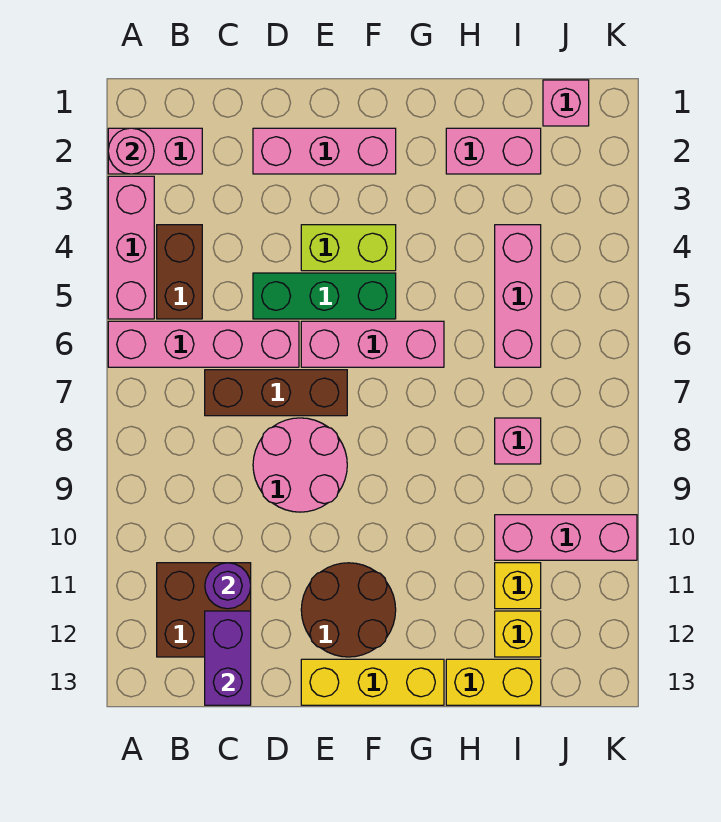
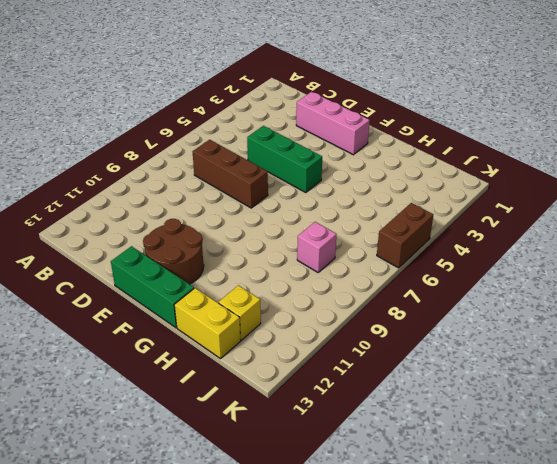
green 1x3 brick [111,246,194,328] -> yellow 1x3 brick [301,659,444,705]
brown 1x2 brick [377,203,433,268] -> brown 1x2 brick moved to [157,225,202,319]
none -> pink 1x2 brick [108,128,202,174]
none -> pink 1x3 brick [108,176,154,319]
none -> pink 1x4 brick [108,321,299,367]

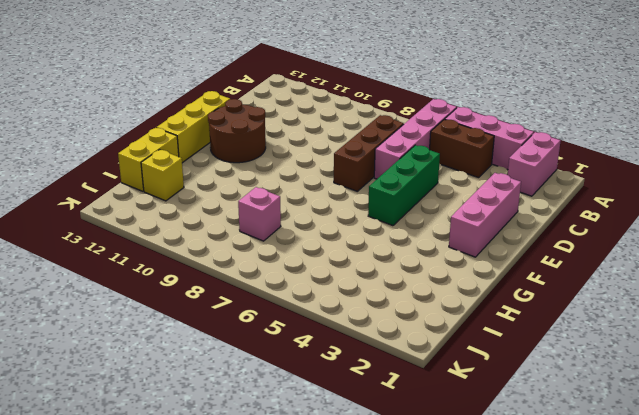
none -> brown 2x2 brick [157,563,251,657]
none -> pink 2x2 round brick [253,418,347,512]
none -> lime 1x2 brick [301,225,396,271]

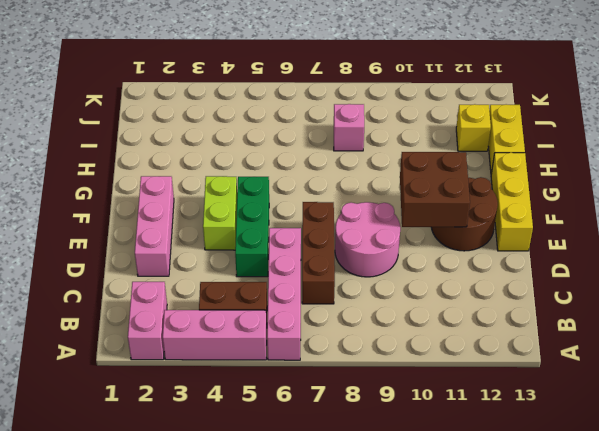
brown 2x2 brick [400,152,470,227] -> brown 2x2 brick moved to [157,563,251,657]
none -> pink 1x3 brick [301,321,444,367]
none -> pink 1x2 brick [446,128,541,174]
none -> pink 1x3 brick [495,225,541,367]

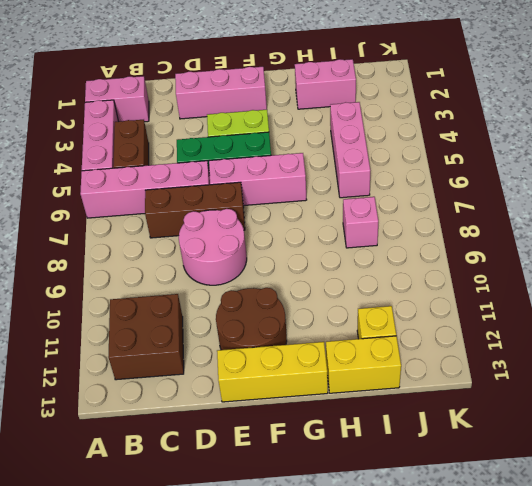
none -> pink 1x3 brick [495,515,637,560]
none -> yellow 1x1 brick [495,563,541,609]
none -> pink 1x1 brick [543,80,589,126]

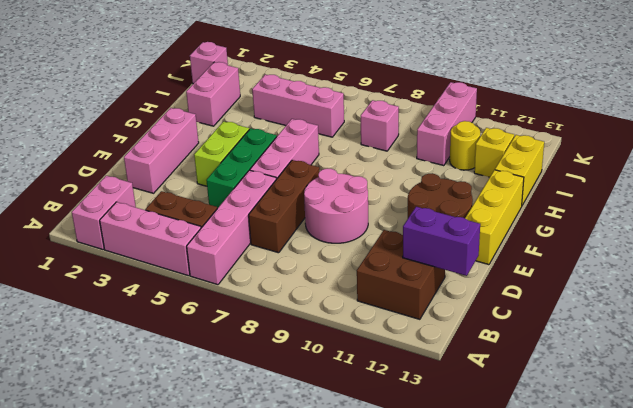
yellow 1x1 round brick [450,121,480,170] -> yellow 1x1 brick [495,563,541,609]
none -> pink 1x1 round brick [108,128,154,174]
none -> purple 1x1 round brick [205,563,251,609]

